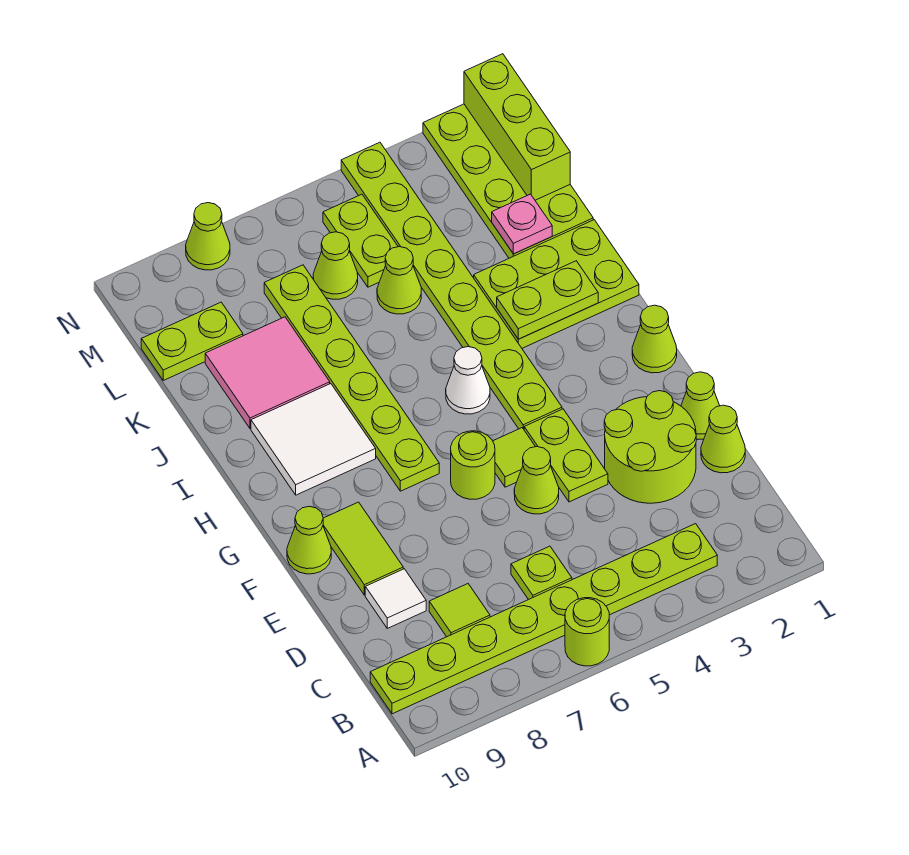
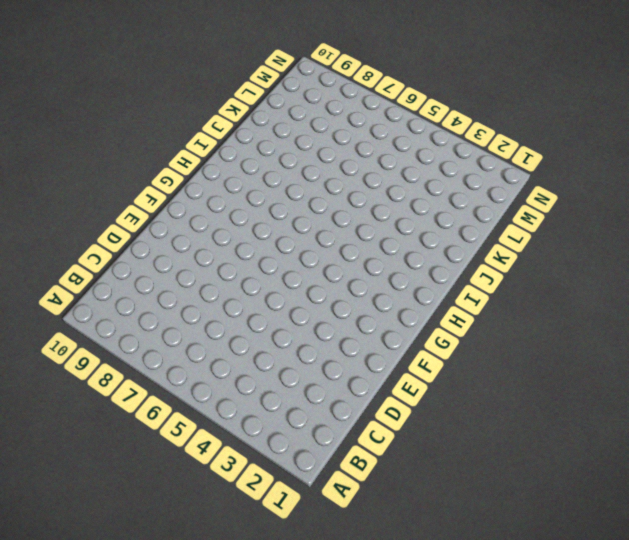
none -> lime 1x1 round brick [565,598,609,666]
none -> lime 1x8 plate [370,524,717,714]
none -> lime 1x1 plate [511,546,572,600]
none -> lime 1x1 tile [429,584,490,637]

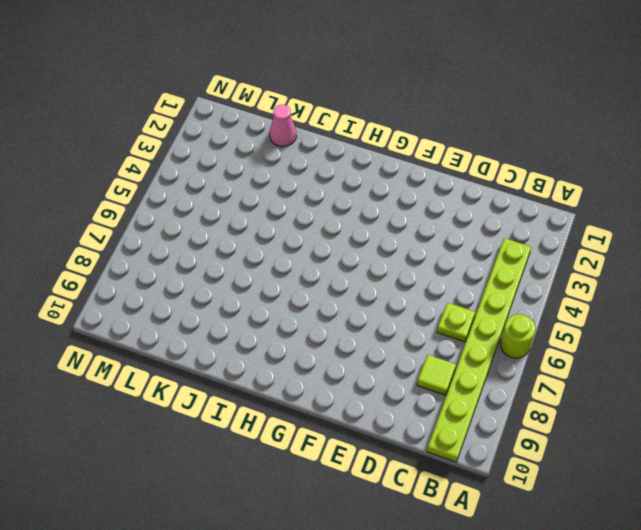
pink 1x1 cone [269,105,297,147] -> lime 2x4 plate [423,104,593,258]
none -> lime 1x1 cone [701,405,745,473]
none -> lime 2x2 round brick [604,391,696,503]
none -> white 1x1 tile [365,569,426,628]
none -> lime 1x1 cone [681,372,720,439]

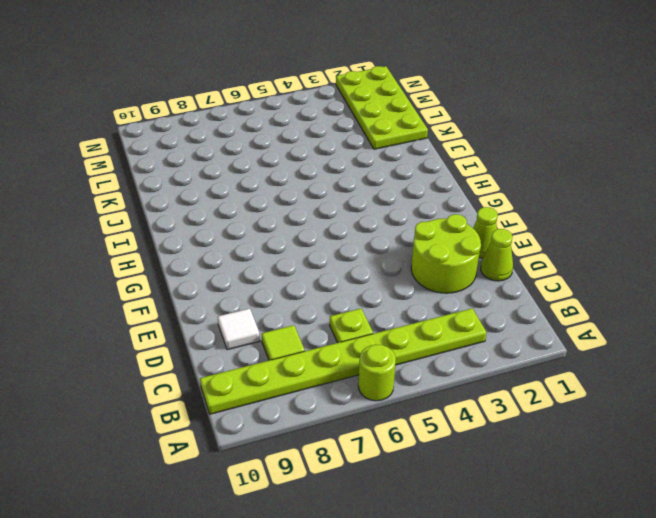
none -> lime 1x2 plate [524,409,608,502]
none -> lime 1x1 cone [514,447,559,514]
none -> lime 1x2 tile [323,502,403,595]
none -> lime 1x1 tile [493,428,535,487]

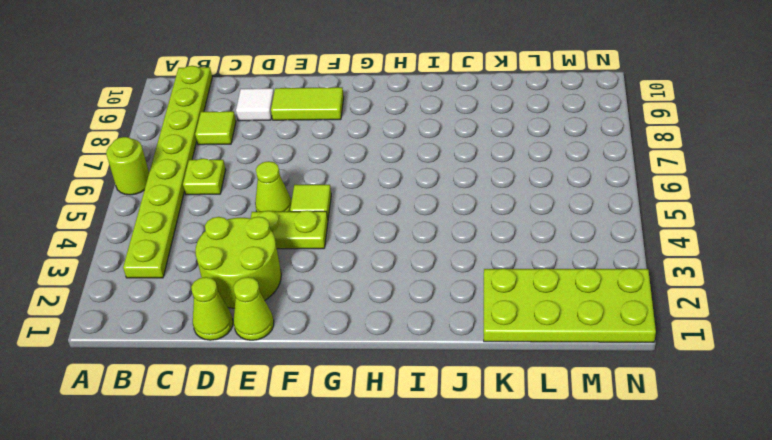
none -> lime 1x1 round brick [451,431,495,499]
none -> lime 1x1 cone [287,506,331,574]
none -> lime 1x1 cone [632,305,677,373]
none -> lime 1x8 plate [341,142,562,429]

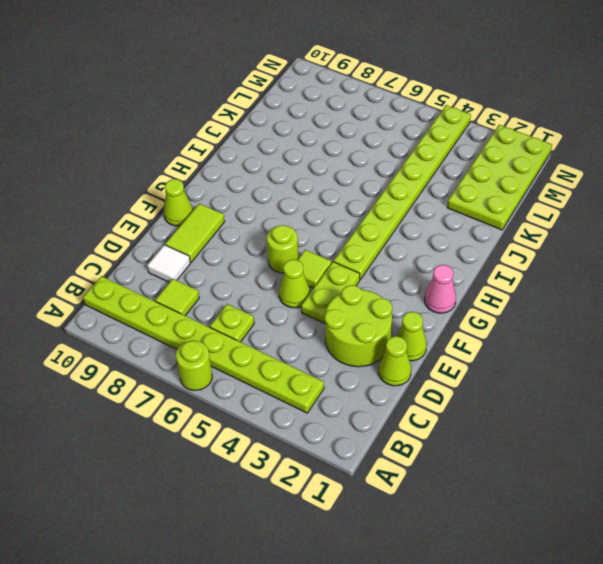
pink 1x1 cone [425,265,456,313] -> lime 1x1 cone [632,305,677,373]
none -> lime 1x6 plate [264,265,439,491]
none -> white 1x1 cone [446,347,490,414]
none -> white 2x2 tile [251,384,376,495]
none -> lime 2x3 plate [474,220,639,348]

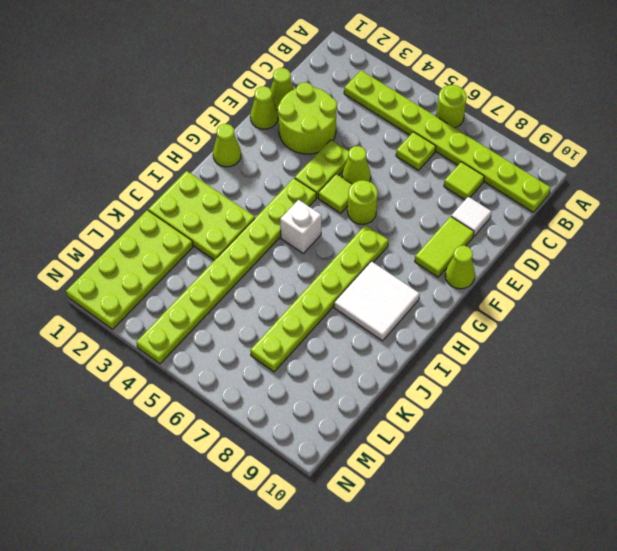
white 1x1 brick [280,200,322,253] -> white 1x1 cone [446,347,490,414]
none -> pink 2x2 tile [205,317,330,428]
none -> lime 1x1 cone [377,247,421,314]
none -> lime 1x2 plate [323,194,398,287]
none -> lime 1x1 cone [313,232,358,299]

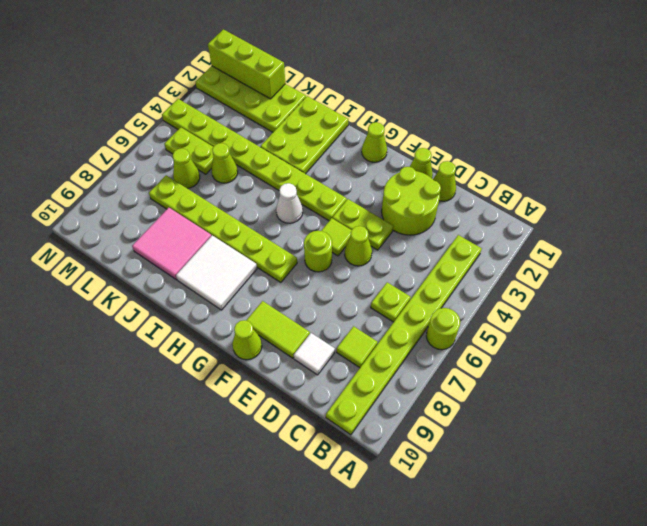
none -> lime 1x2 plate [141,302,243,380]
none -> lime 1x1 cone [186,203,230,270]
none -> lime 1x2 plate [497,261,598,339]
none -> pink 1x1 plate [492,194,552,254]

